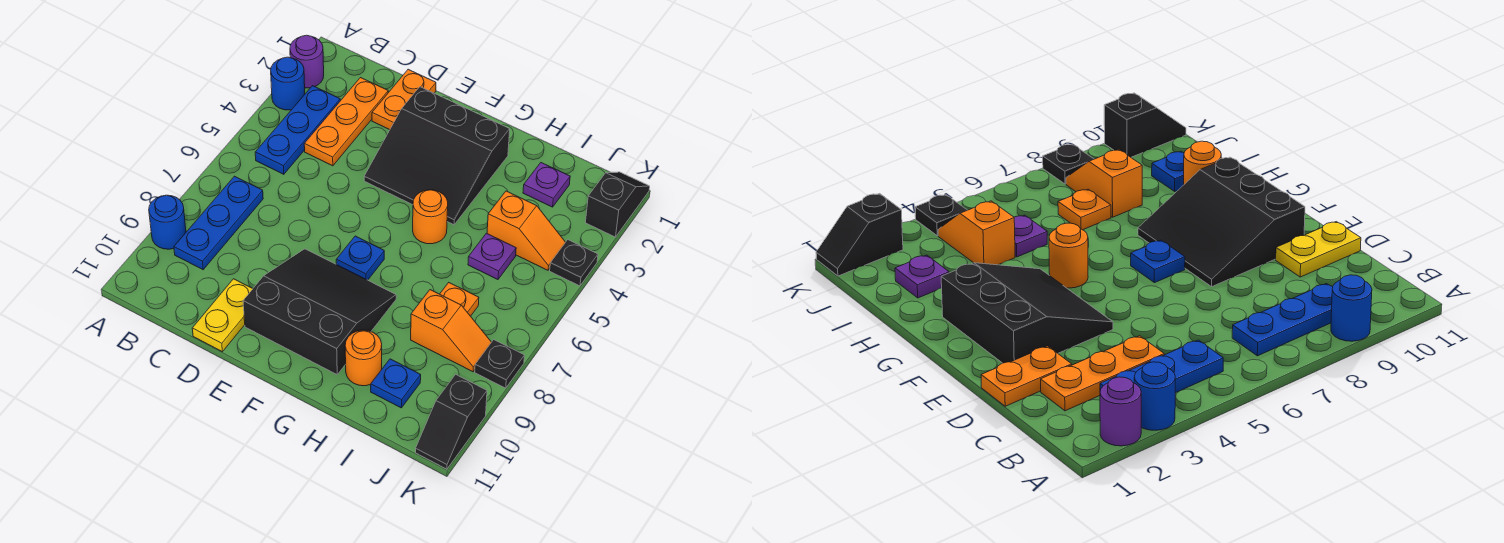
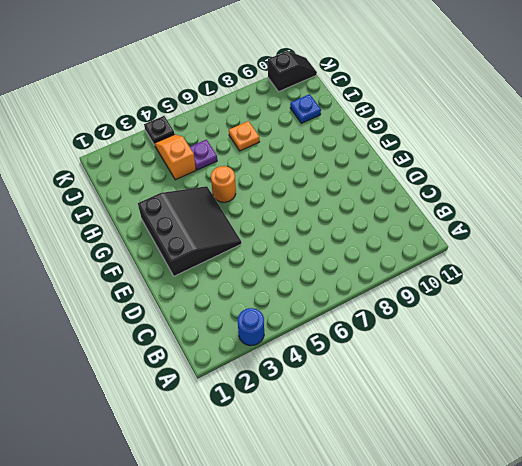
none -> purple 1x1 round brick [290,35,324,88]
none -> blue 1x1 round brick [149,195,186,249]
none -> blue 1x3 plate [255,86,340,174]

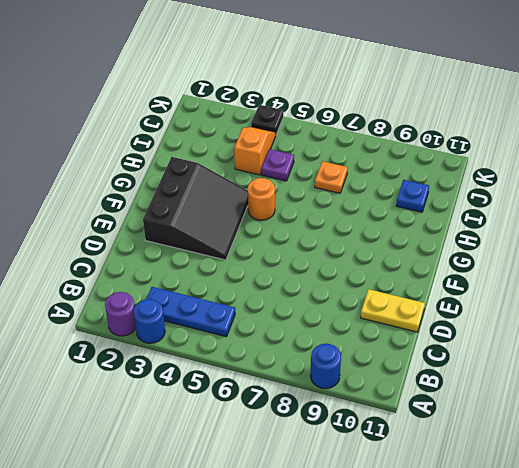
none -> blue 1x3 plate [174,176,263,270]
none -> orange 1x3 plate [304,78,388,166]
none -> orange 1x2 plate [372,69,436,130]

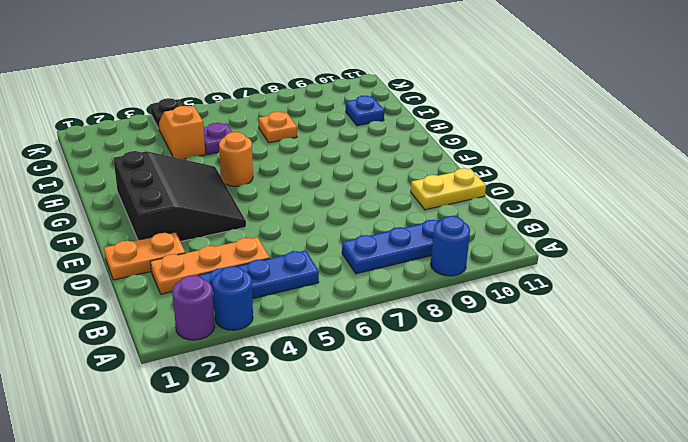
none -> black 3x3 slope [243,249,396,374]
none -> blue 1x1 plate [336,236,384,280]
none -> orange 1x1 round brick [345,330,382,386]

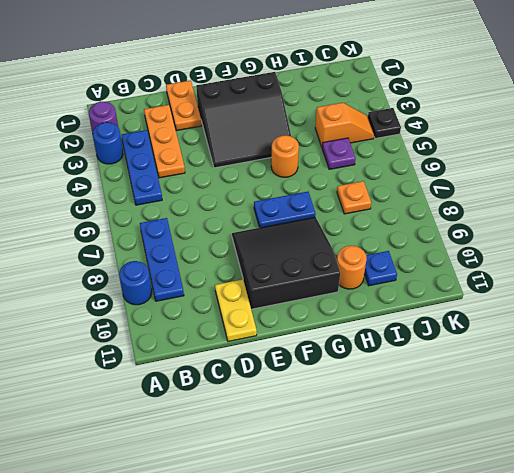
blue 1x2 plate [254,192,316,228] -> blue 1x1 plate [336,236,384,280]
none -> purple 1x1 plate [523,163,570,207]
none -> orange 1x2 slope [411,290,491,372]
none -> black 1x2 slope [585,172,650,237]

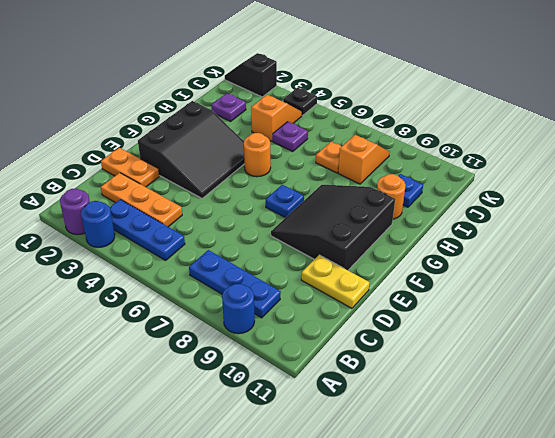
none -> black 1x1 plate [475,340,524,388]
none -> black 1x2 slope [416,374,487,469]

